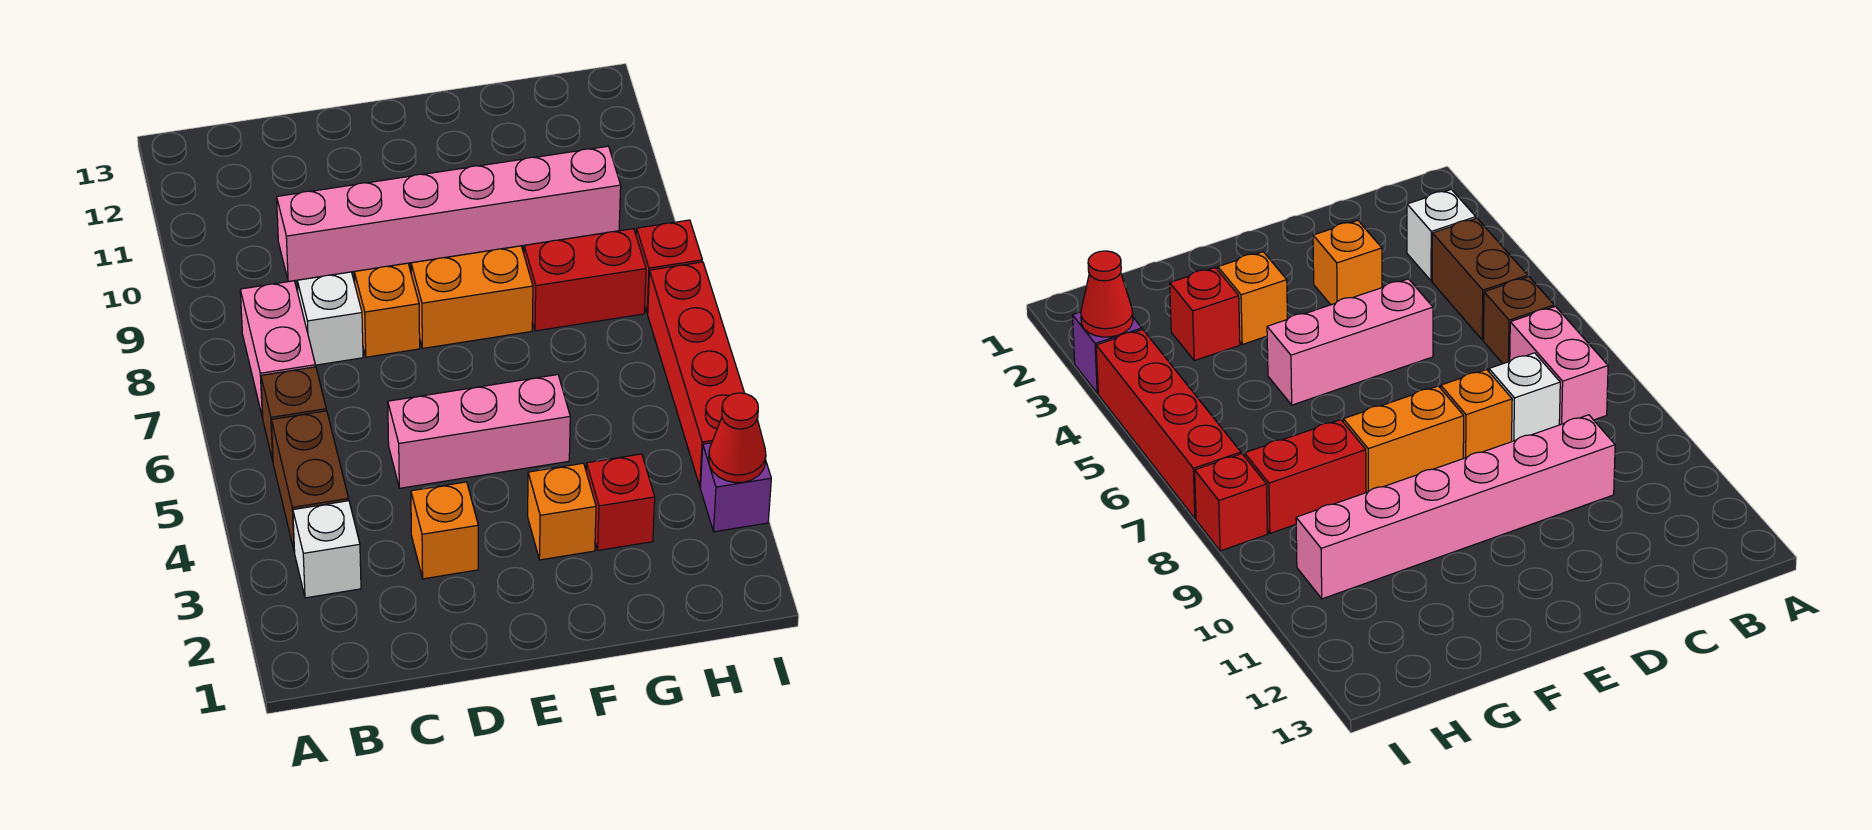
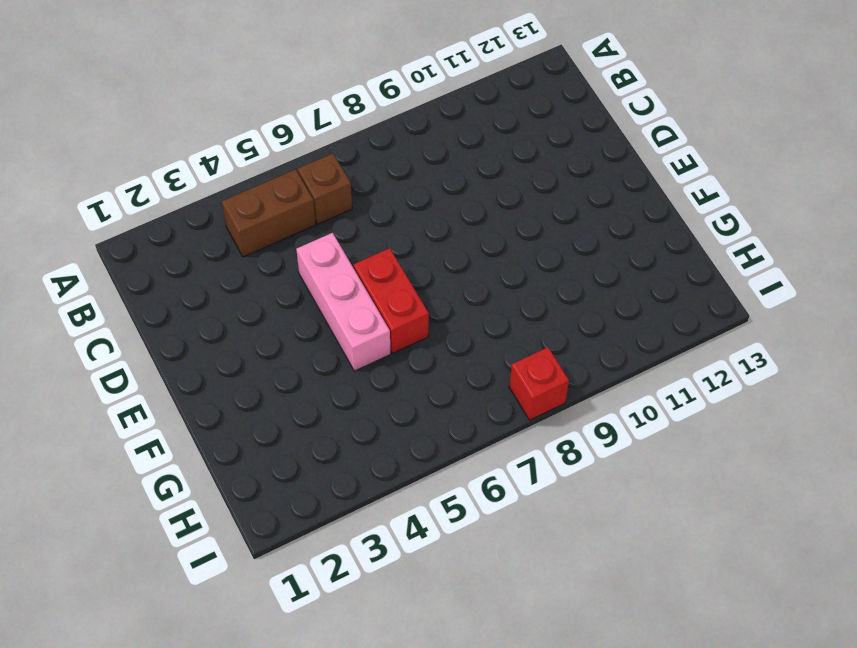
red 1x2 brick [354,248,429,353] -> red 1x2 brick moved to [524,229,646,331]
none -> white 1x1 brick [293,501,361,598]
none -> pink 1x2 brick [240,281,316,418]
none -> white 1x1 brick [297,272,363,365]

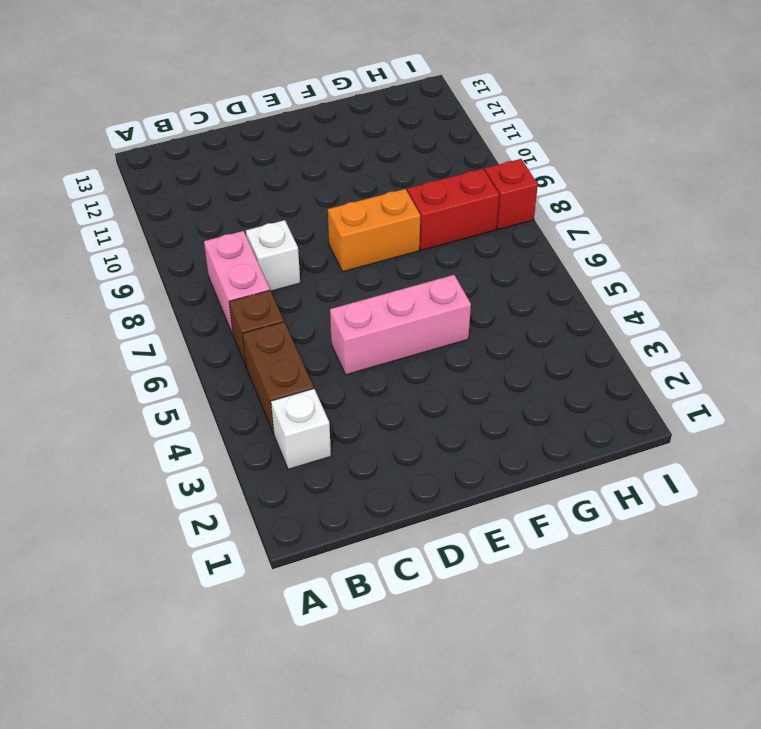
none -> pink 1x6 brick [277,146,621,282]
none -> orange 1x1 brick [411,482,478,579]
none -> orange 1x1 brick [354,263,420,357]

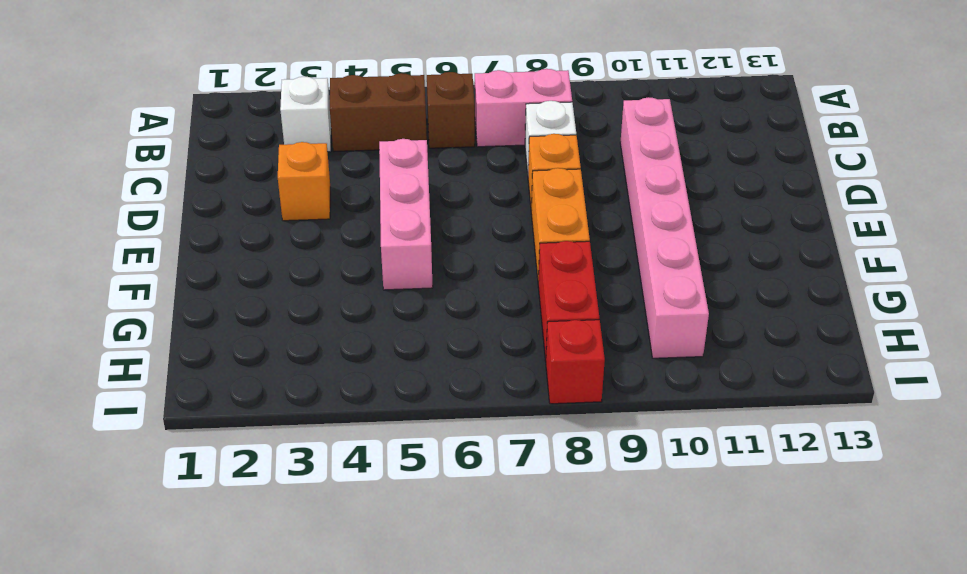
none -> orange 1x1 brick [528,463,596,560]
none -> red 1x1 brick [586,454,655,550]
none -> purple 1x1 brick [700,443,771,532]

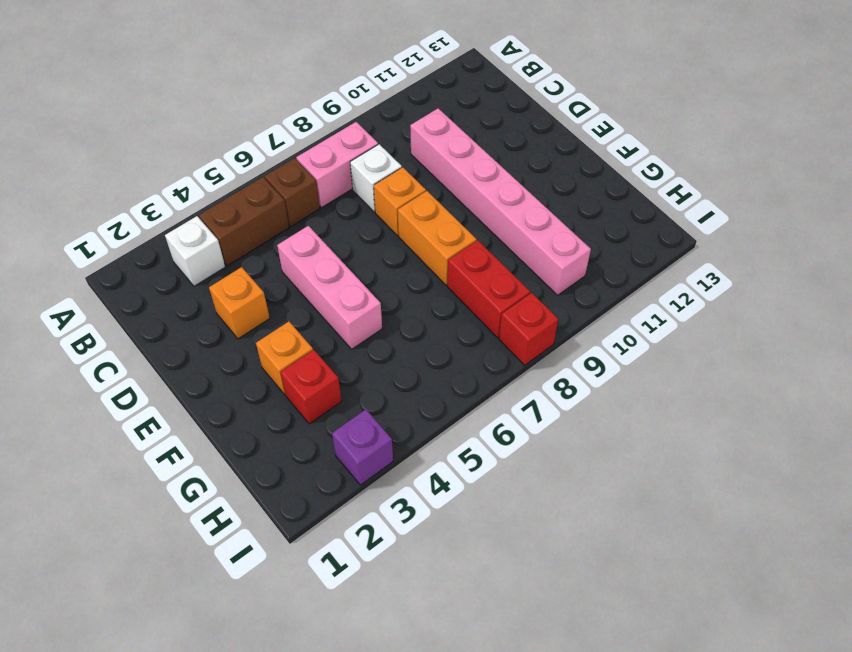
none -> red 1x4 brick [648,262,744,487]
none -> red 1x1 cone [709,393,766,483]

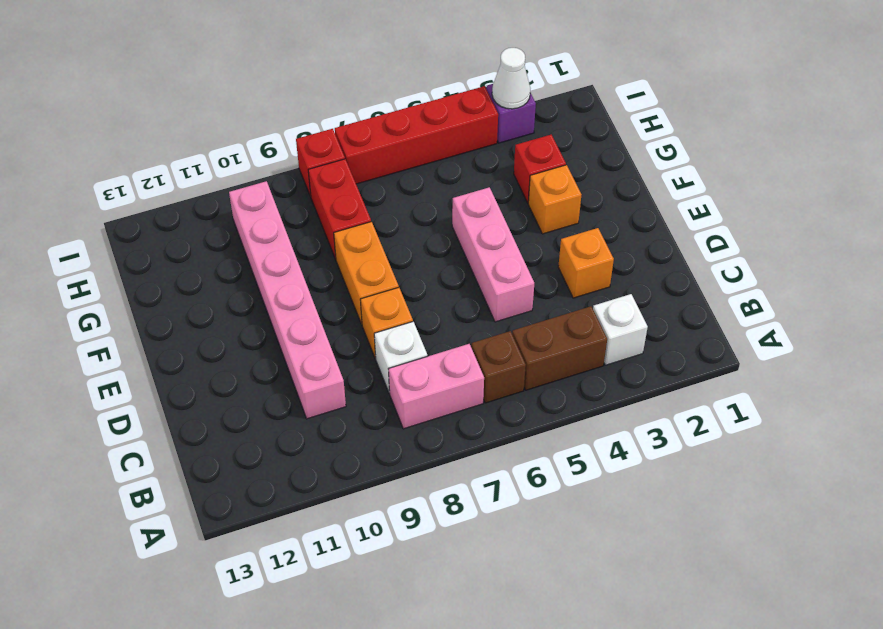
white 1x1 cone [492,48,530,109] -> red 1x1 cone [709,393,766,483]

